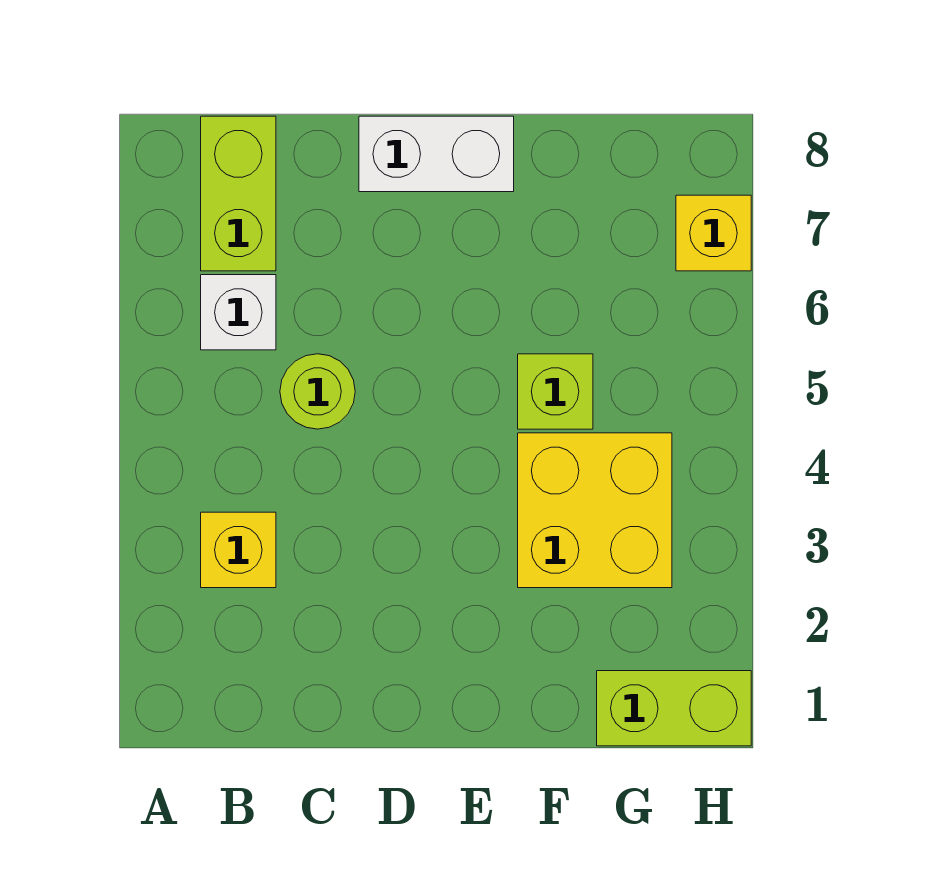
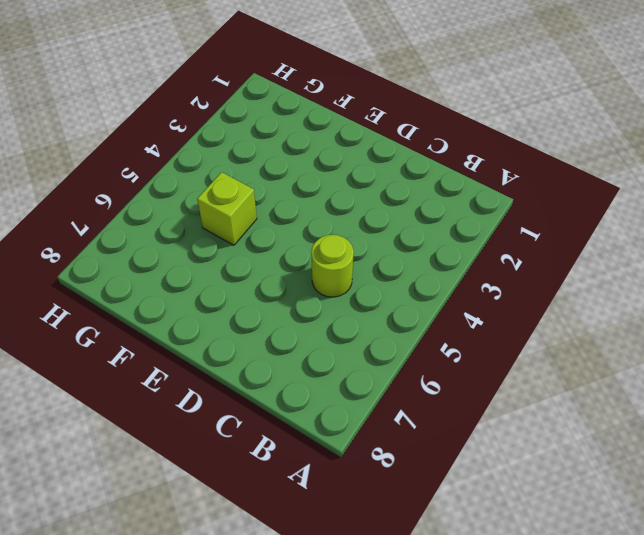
none -> yellow 1x1 brick [201,512,276,588]
none -> white 1x1 brick [201,275,276,350]

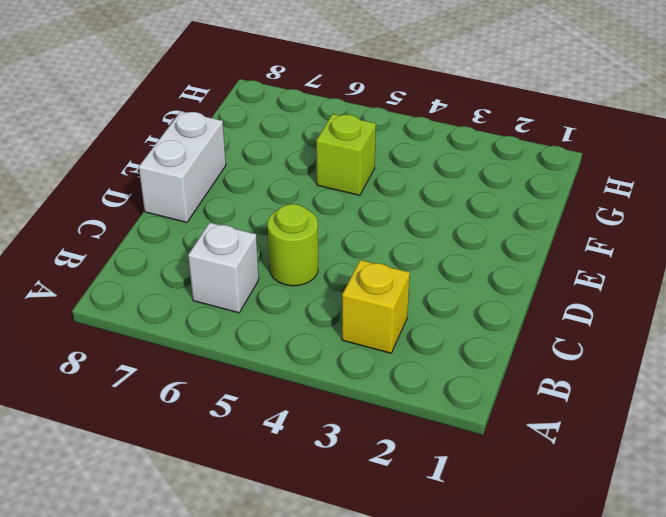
none -> lime 1x2 brick [201,116,276,271]
none -> yellow 2x2 brick [518,433,672,588]

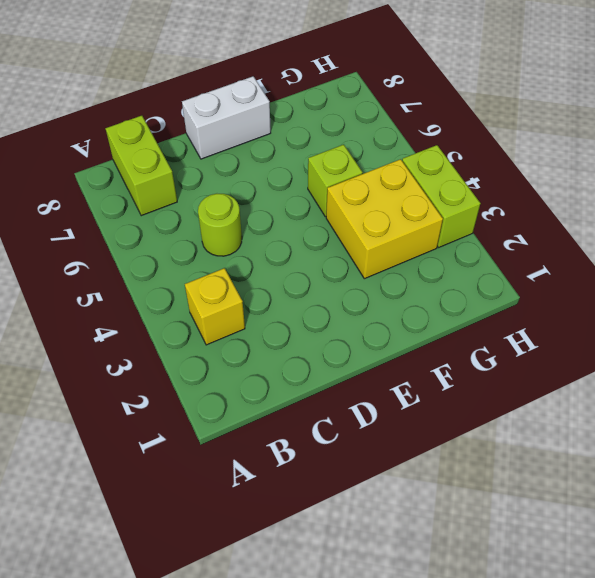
lime 1x2 brick [402,145,480,247] -> lime 1x2 brick turned to [597,671,751,746]
none -> white 1x1 brick [201,275,276,350]
none -> yellow 1x1 brick [676,195,751,271]

